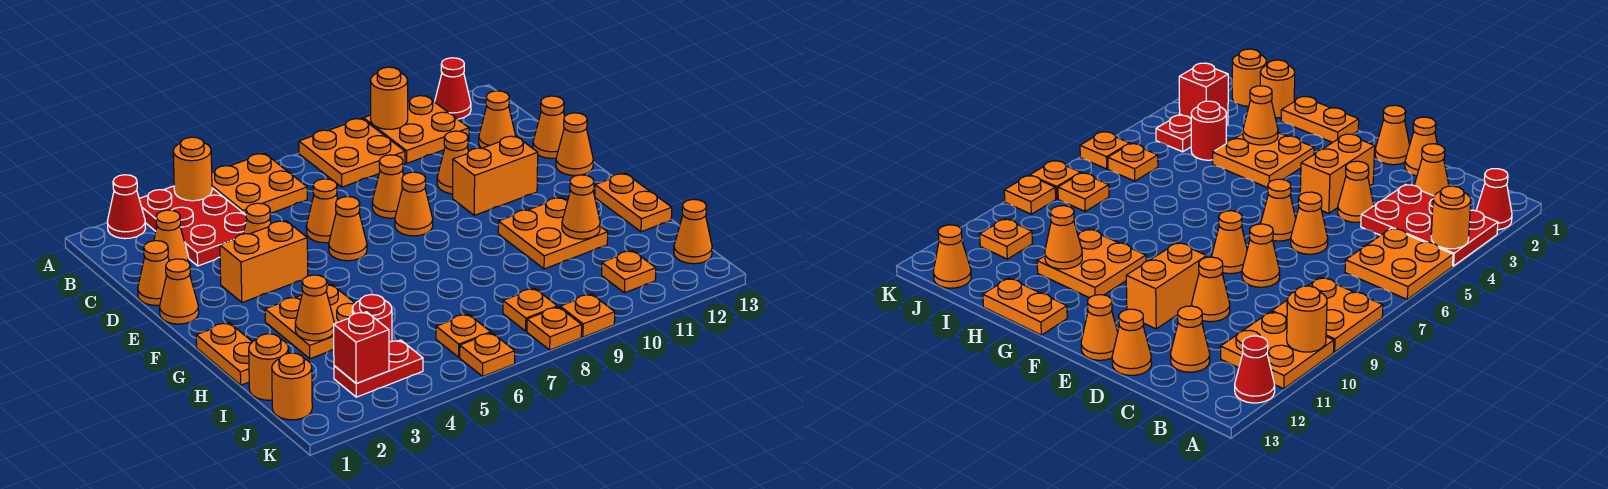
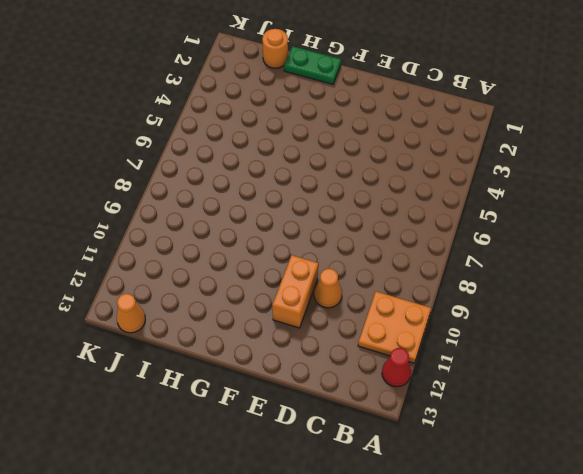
green 1x2 plate [284,46,341,84] -> orange 1x2 plate [196,323,252,385]
none -> red 1x1 cone [107,175,146,239]
none -> red 2x3 plate [139,186,247,266]
none -> orange 2x2 plate [212,153,307,215]
none -> orange 2x2 plate [299,118,405,187]

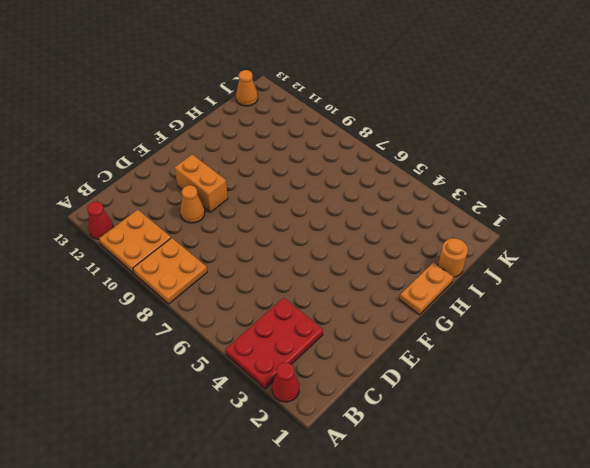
none -> orange 2x2 plate [212,153,307,215]
none -> orange 1x1 cone [154,210,189,262]
none -> orange 1x1 cone [479,91,516,148]
none -> orange 1x1 cone [138,241,169,306]

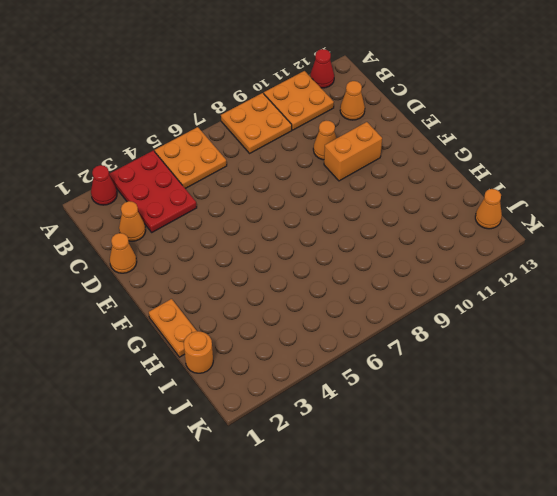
none -> orange 1x1 cone [244,203,271,234]
none -> orange 1x1 cone [306,179,338,243]
none -> orange 1x1 cone [372,155,404,218]
none -> orange 1x1 cone [533,96,565,158]

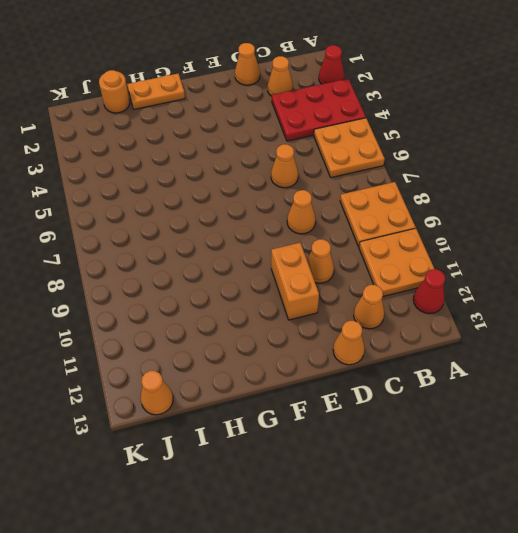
none -> orange 1x1 cone [244,203,271,234]
none -> orange 1x1 cone [160,259,199,324]
none -> orange 1x2 brick [220,221,308,302]
none -> orange 1x1 cone [329,197,367,261]

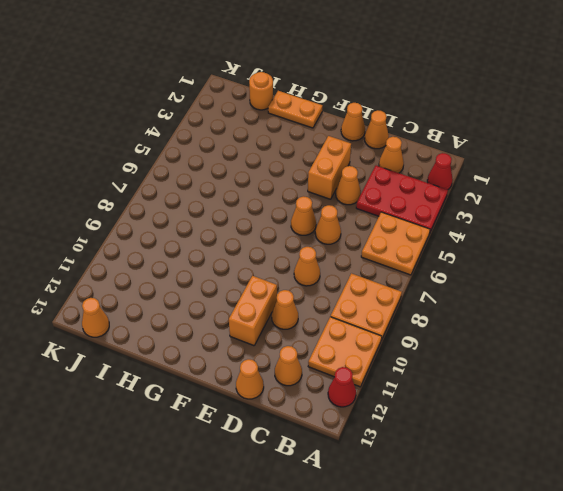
none -> orange 1x1 cone [395,172,433,236]
none -> orange 1x1 cone [556,113,593,176]
none -> orange 2x2 plate [265,284,355,359]
none -> orange 2x2 plate [498,197,608,269]

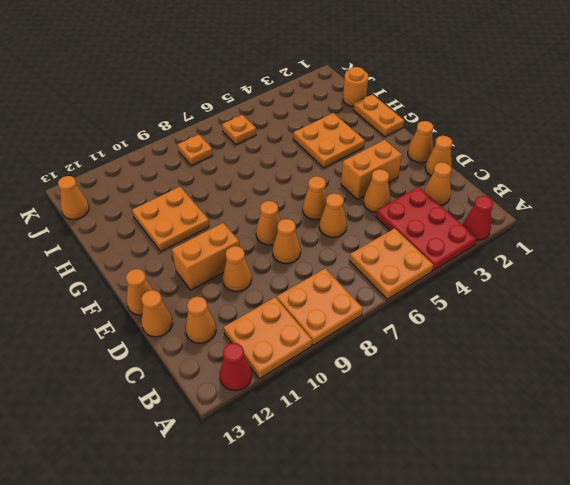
none -> orange 1x2 plate [595,173,672,232]
none -> red 1x1 round brick [352,295,392,342]
none -> orange 1x1 round brick [272,353,312,420]
none -> red 1x2 plate [334,340,423,397]

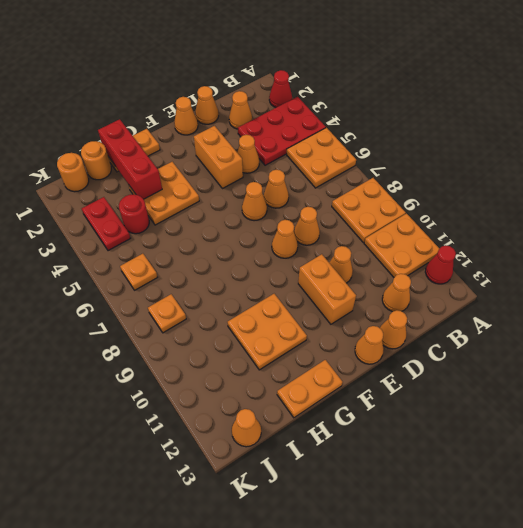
red 1x3 brick [98,119,162,199] -> orange 1x1 cone [295,275,335,341]
none -> orange 1x1 plate [602,251,656,293]
none -> orange 1x1 plate [460,333,515,376]
none -> orange 1x1 plate [527,307,582,350]
none -> orange 1x1 plate [560,294,615,337]

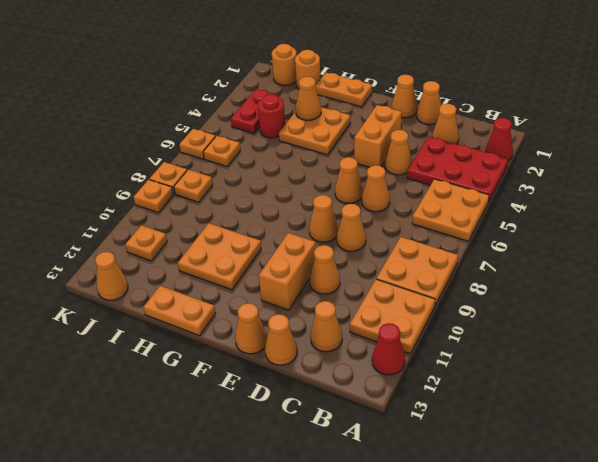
none -> orange 1x1 round brick [173,137,212,201]
none -> orange 1x1 round brick [370,67,408,129]
none -> orange 1x1 cone [562,175,600,239]
none -> red 1x1 brick [334,312,389,383]

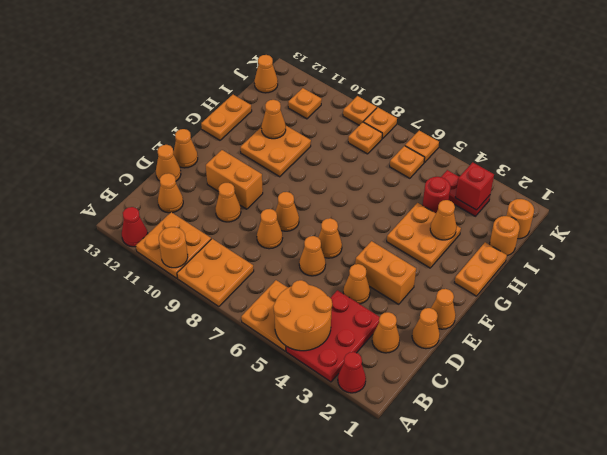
orange 2x2 round brick [273,280,332,351] -> orange 1x1 round brick [173,137,212,201]

